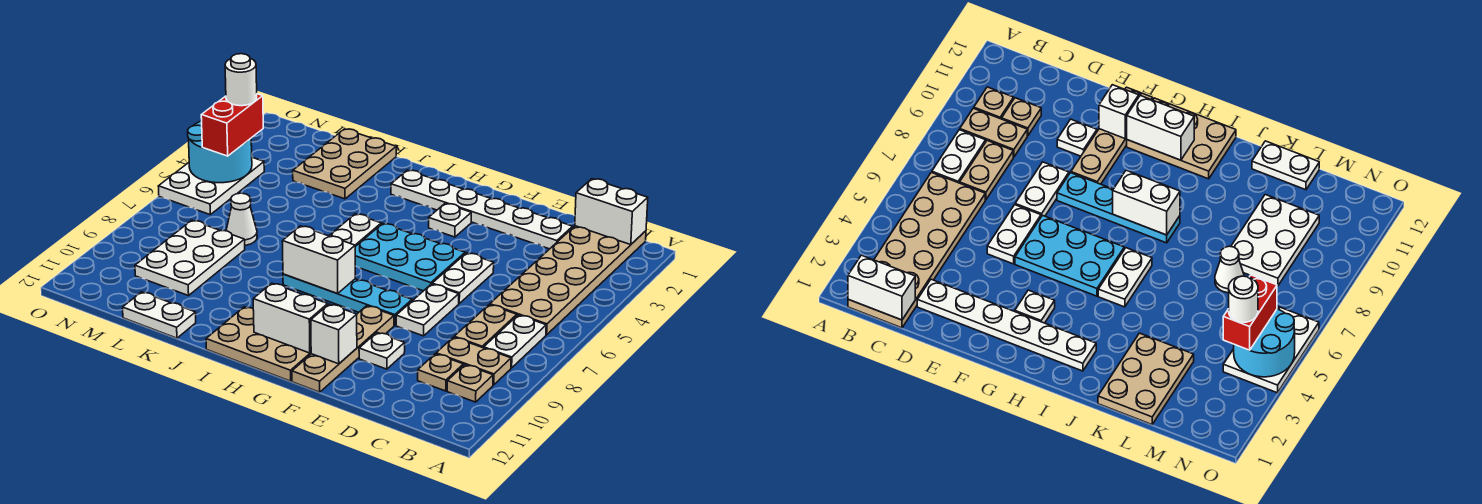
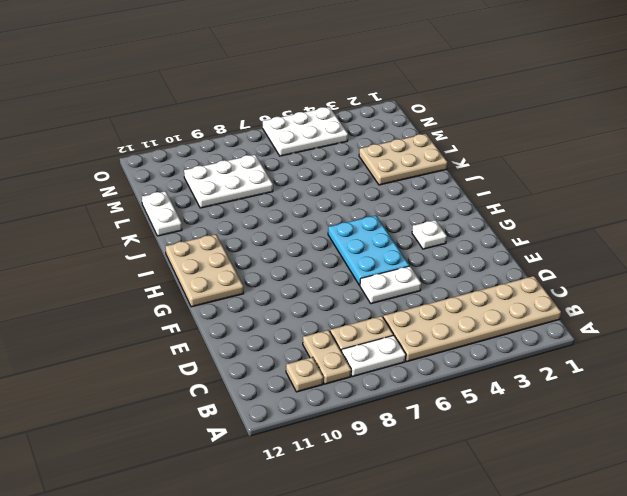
none -> tan 1x1 plate [418,354,463,391]
none -> white 1x6 plate [391,170,573,249]
none -> white 1x2 plate [396,284,459,336]

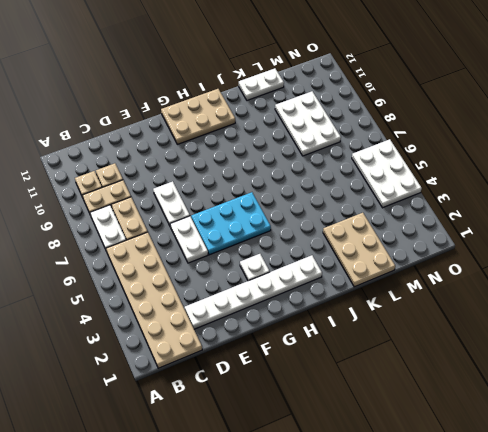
none -> white 1x1 plate [359,333,405,369]
none -> cyan 1x4 plate [283,274,412,325]
none -> tan 1x4 plate [292,306,394,392]

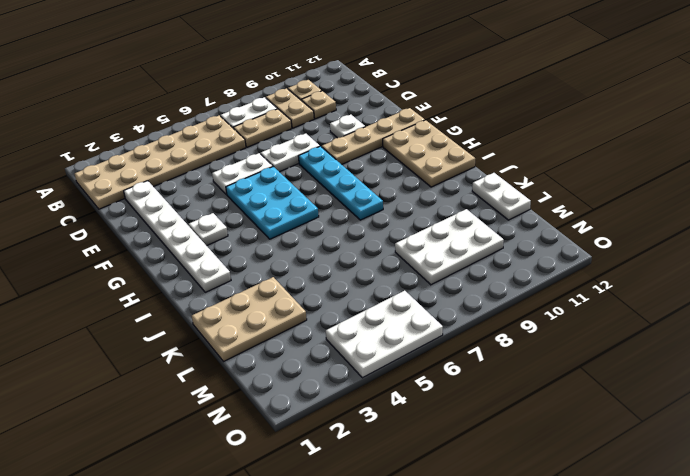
none -> white 1x2 plate [329,214,381,246]
none -> white 1x1 cone [226,193,257,245]
none -> white 1x2 brick [575,179,648,245]

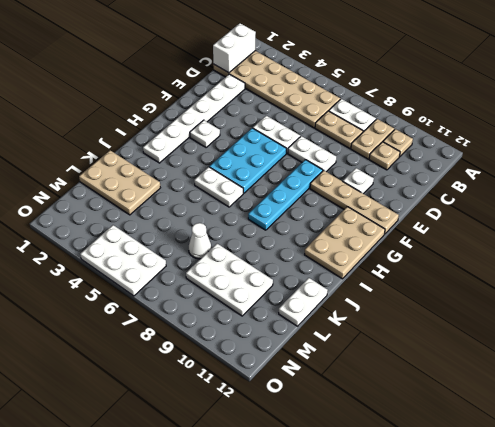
none -> white 1x1 brick [311,304,357,364]
none -> white 1x2 brick [253,283,328,353]
none -> white 1x2 brick [282,226,355,294]

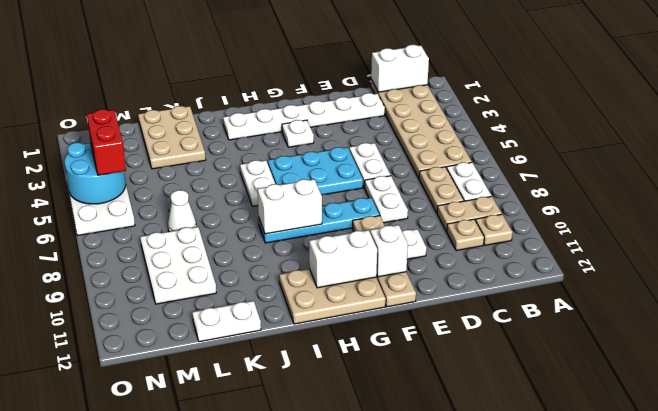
none -> white 1x1 round brick [225,54,257,106]

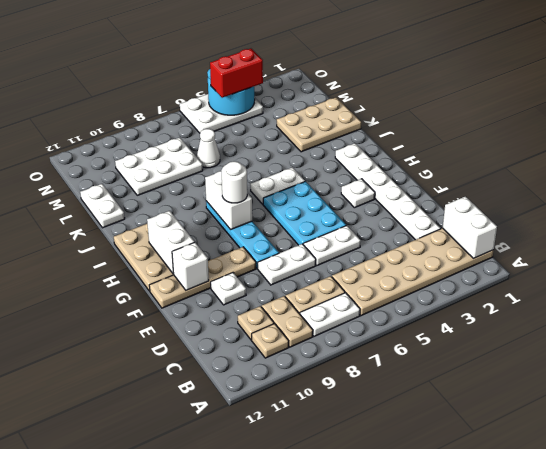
white 1x1 round brick [221,161,247,203] -> white 1x1 round brick moved to [225,54,257,106]

